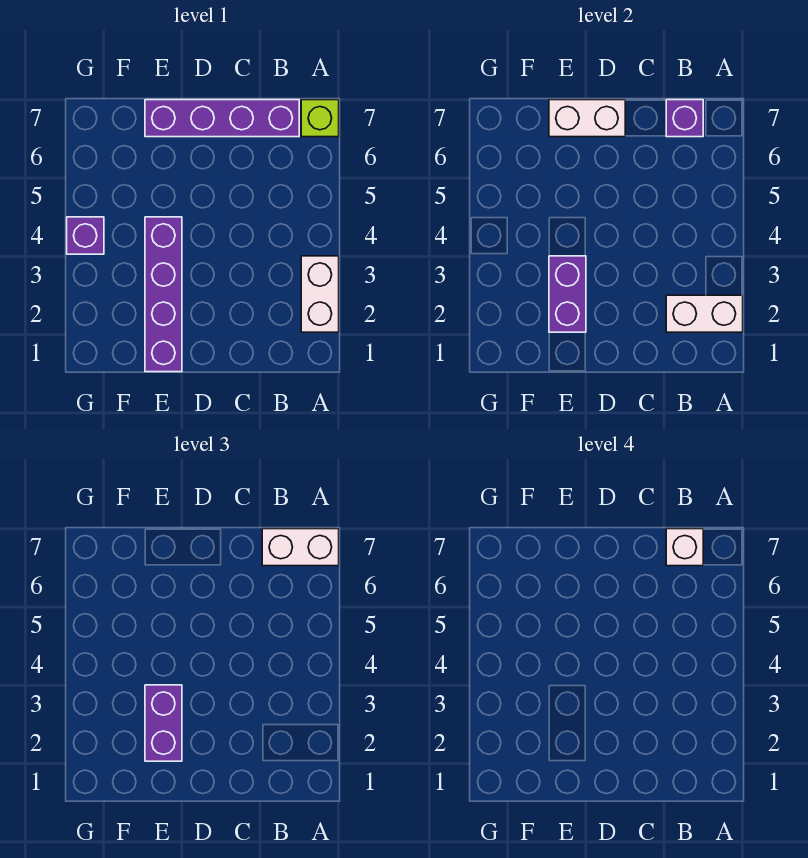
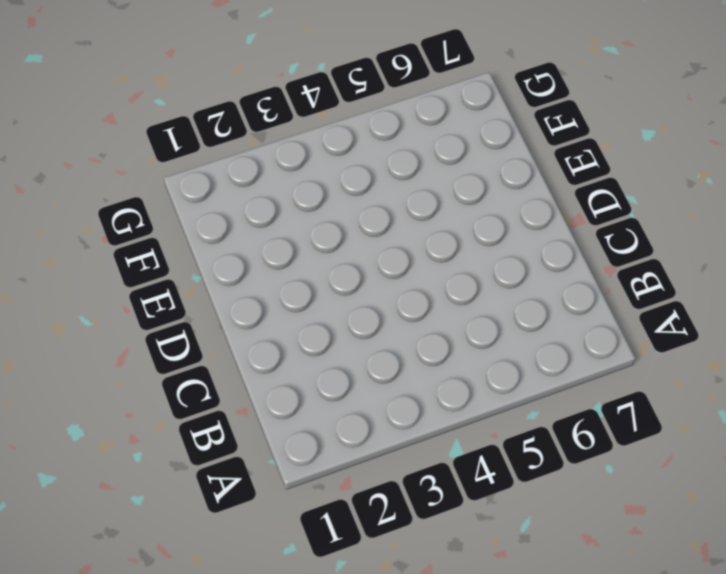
none -> white 1x2 brick [301,256,339,332]
none -> lime 1x1 brick [301,100,339,137]
none -> purple 1x4 brick [145,100,299,137]

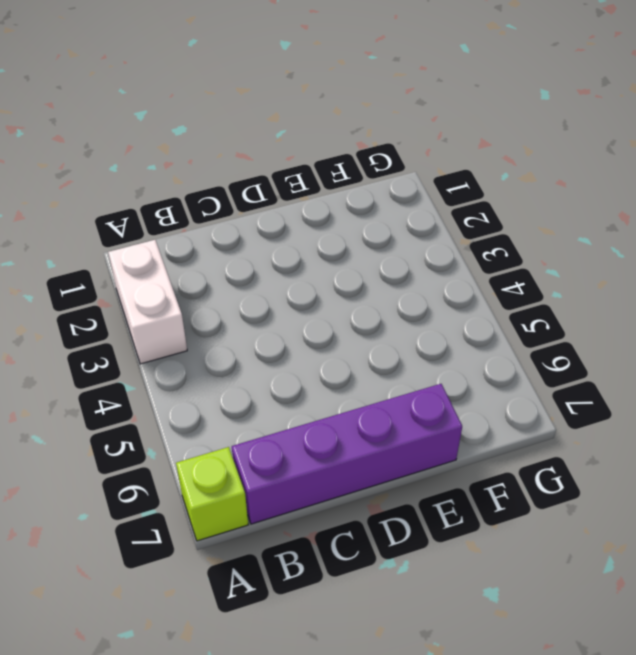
none -> purple 1x4 brick [145,217,182,372]
none -> purple 1x1 brick [67,217,104,254]
none -> white 1x2 brick [666,295,743,332]

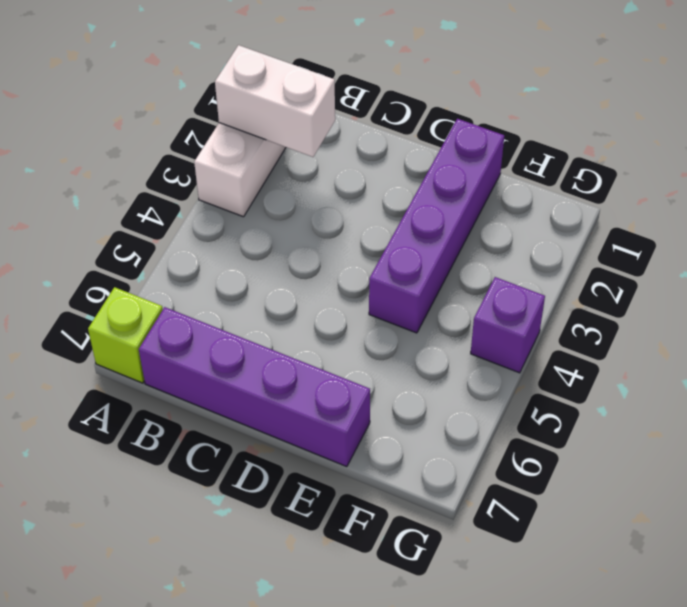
none -> purple 1x1 brick [666,100,703,137]
none -> white 1x2 brick [549,100,625,137]
none -> purple 1x2 brick [549,256,586,332]

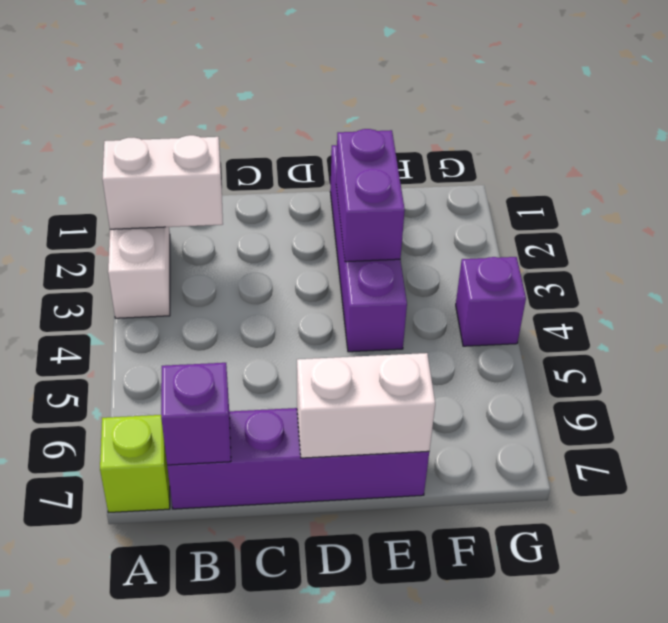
none -> white 1x2 brick [262,529,339,566]
none -> purple 1x2 brick [145,685,182,761]
none -> white 1x1 brick [666,529,703,566]

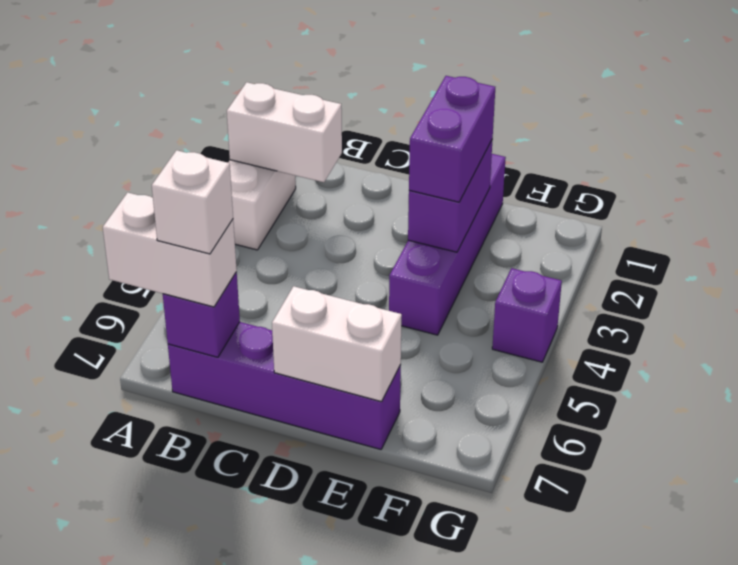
none -> lime 1x1 brick [301,100,339,137]

